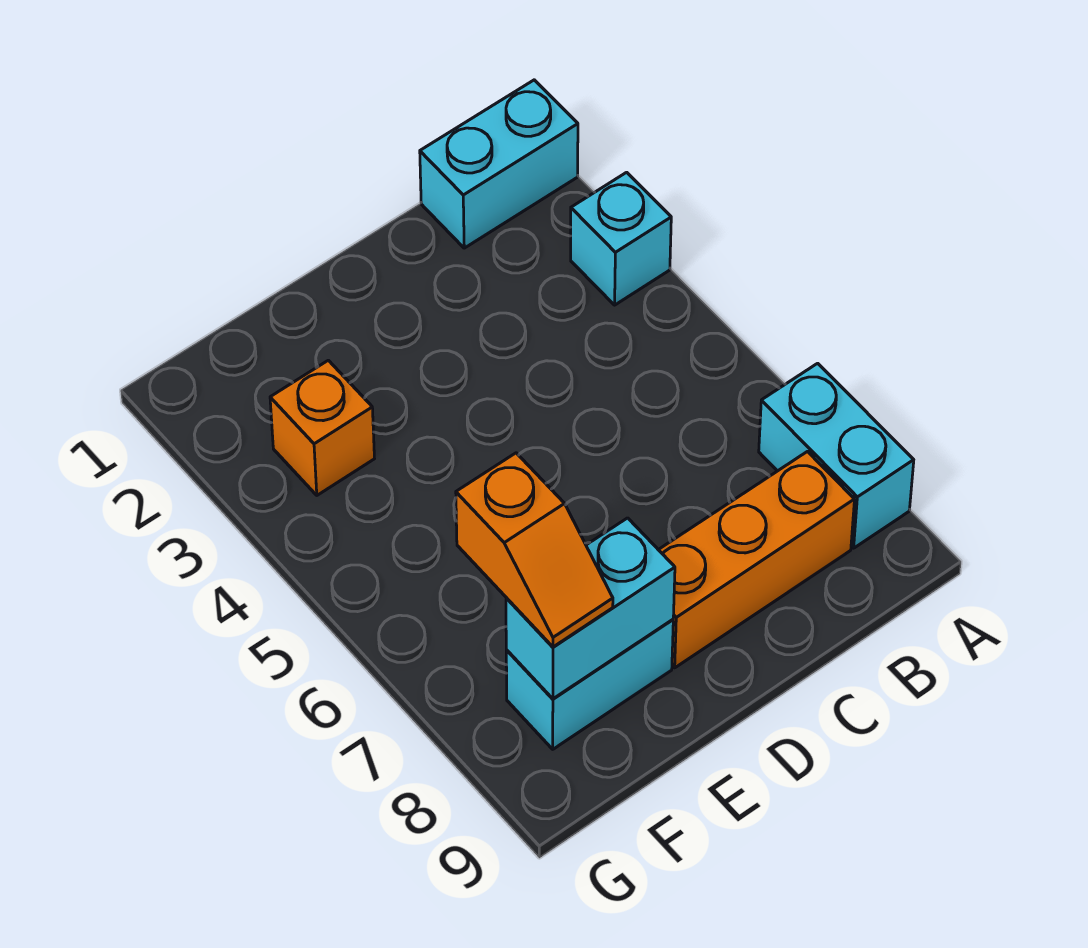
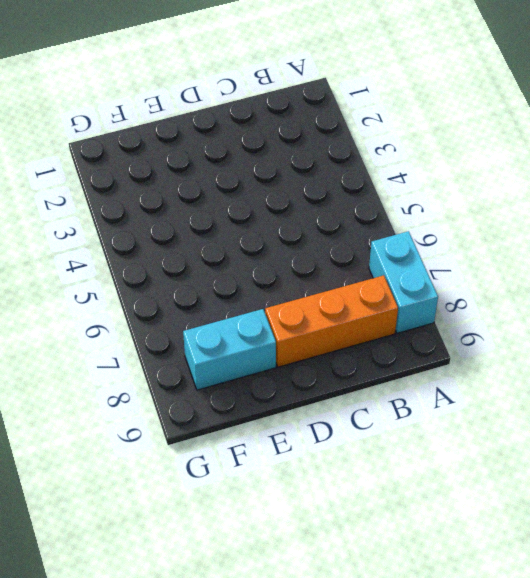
none -> cyan 1x2 brick [420,80,578,248]
none -> cyan 1x1 brick [571,172,671,305]

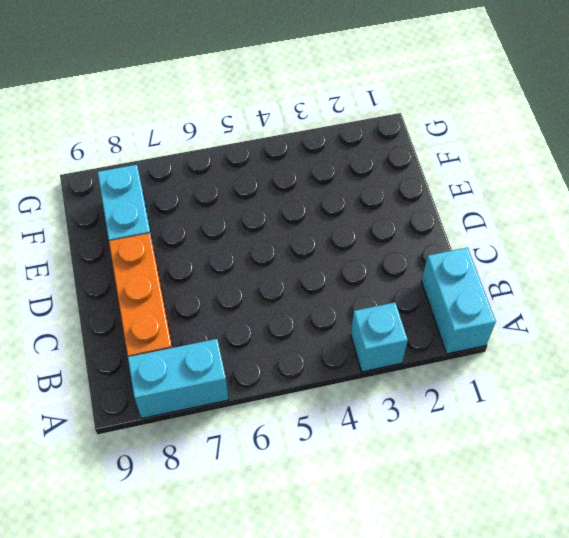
none -> orange 1x1 brick [270,360,374,495]
none -> cyan 1x2 brick [506,518,675,699]

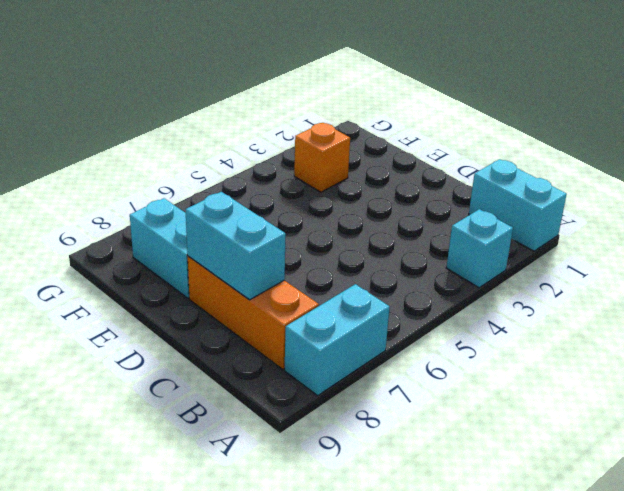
cyan 1x2 brick [185,192,286,300] -> cyan 1x2 brick moved to [506,518,675,699]
none -> orange 1x2 slope [456,453,613,647]

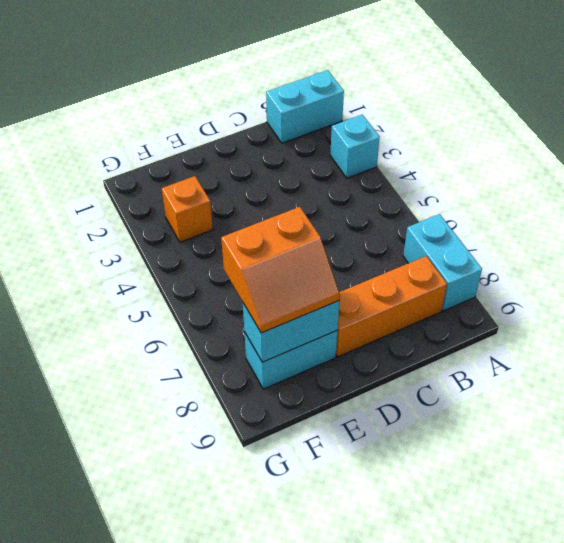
orange 2x2 slope [221,207,340,333] -> orange 1x2 slope [456,453,613,647]

